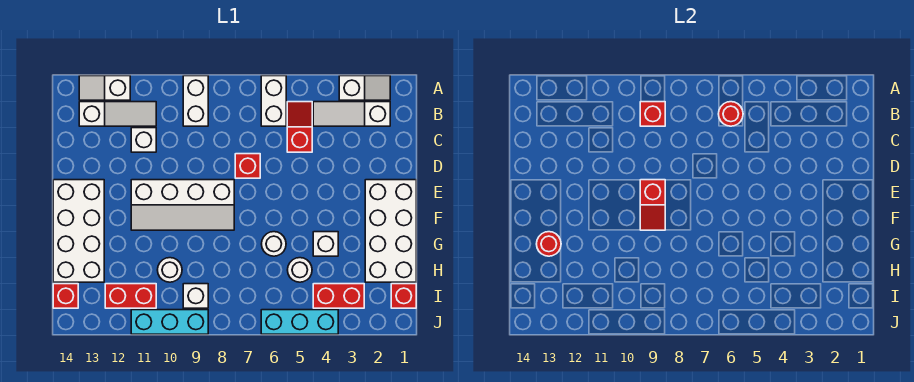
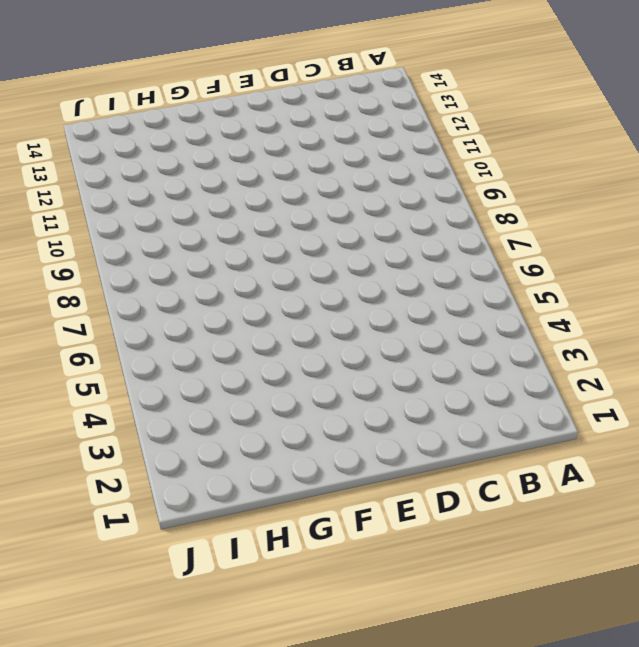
none -> white 1x2 slope [339,76,390,100]
none -> white 1x2 brick [261,76,286,126]
none -> white 1x2 brick [183,76,208,126]

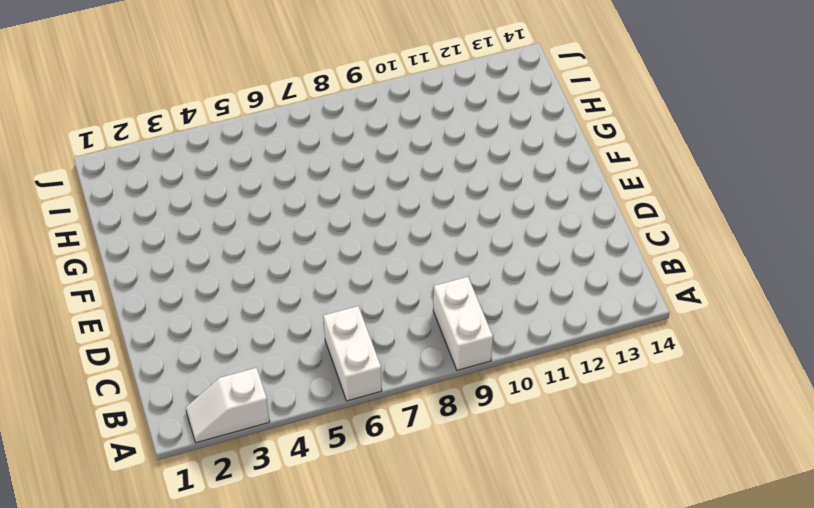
none -> white 1x2 slope [79,76,130,100]
none -> white 1x3 slope [313,102,390,126]
none -> red 1x2 slope [287,102,312,152]

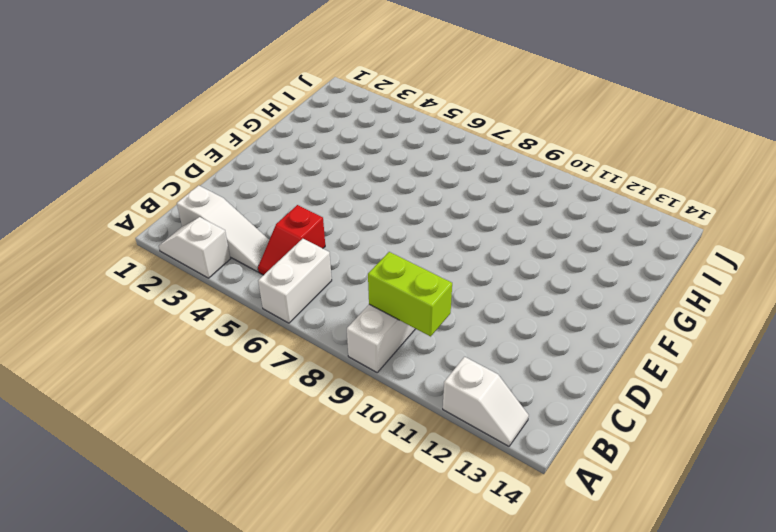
lime 1x2 brick [368,252,452,336] -> red 1x1 brick [640,102,665,126]
none -> white 1x3 slope [79,102,156,126]
none -> white 1x1 brick [131,128,156,152]
none -> red 1x1 brick [235,154,260,178]

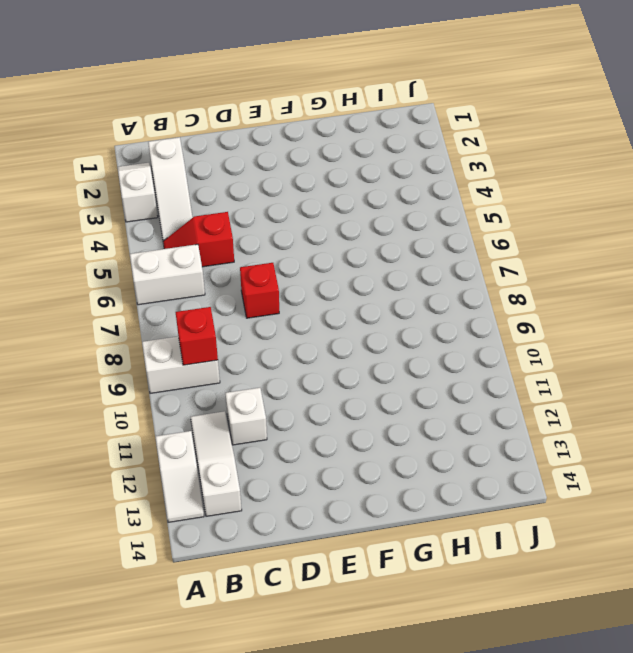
none -> white 2x4 brick [365,180,416,282]
none -> white 2x4 slope [131,180,234,230]
none -> white 2x4 brick [53,180,104,282]

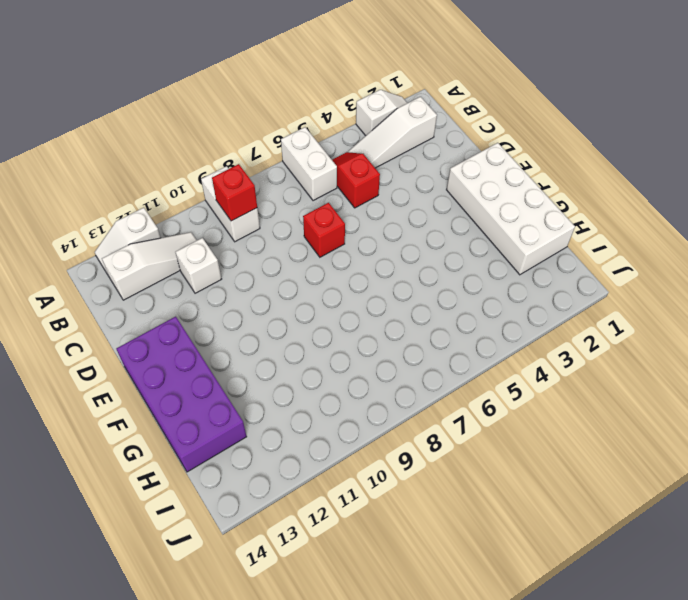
purple 2x4 brick [116,317,247,472] -> white 2x4 brick [53,180,104,282]
none -> white 2x4 slope [131,180,234,230]
none -> white 1x1 brick [313,232,338,256]
none -> white 1x1 round brick [262,232,286,256]

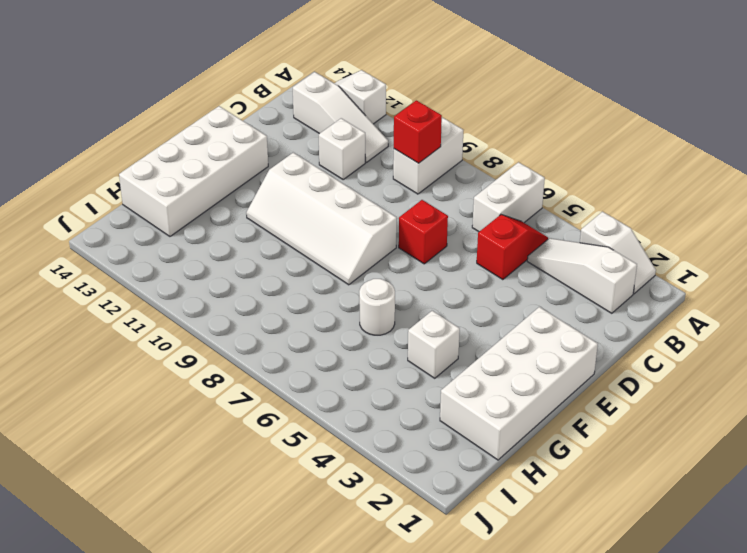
none -> white 1x1 round brick [288,258,312,282]
none -> white 1x1 round brick [158,258,182,282]
none -> red 1x1 brick [391,284,416,308]

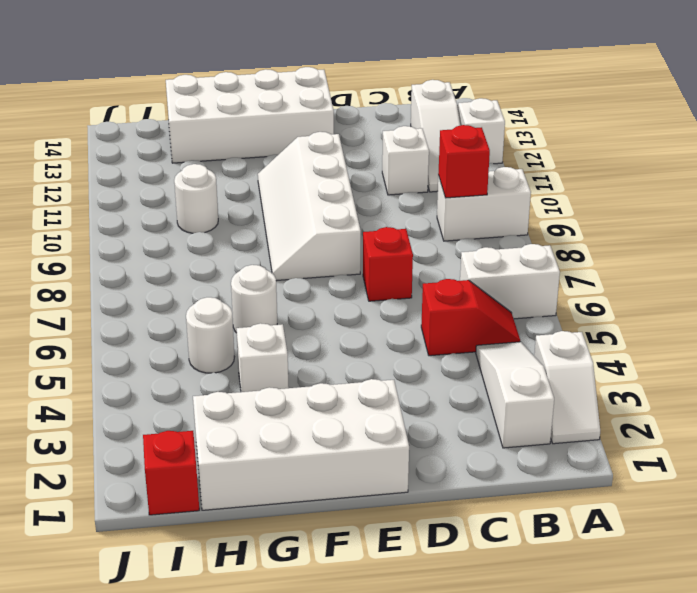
none -> red 1x2 brick [313,284,364,308]
none -> white 1x1 brick [183,284,208,308]
none -> red 1x2 brick [105,284,156,308]

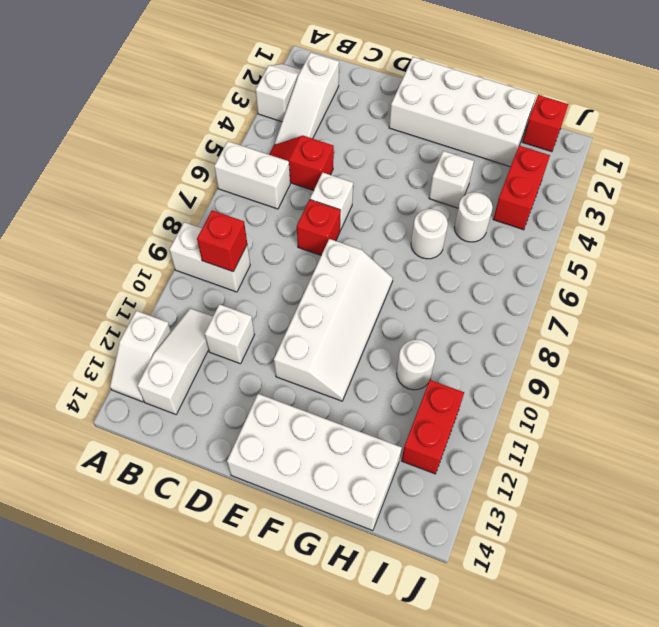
white 1x1 brick [310,173,353,230] -> white 1x1 brick moved to [183,284,208,308]
none -> red 1x1 brick [53,284,78,308]
none -> cyan 1x3 brick [261,310,338,334]
none -> cyan 1x3 brick [131,310,208,334]

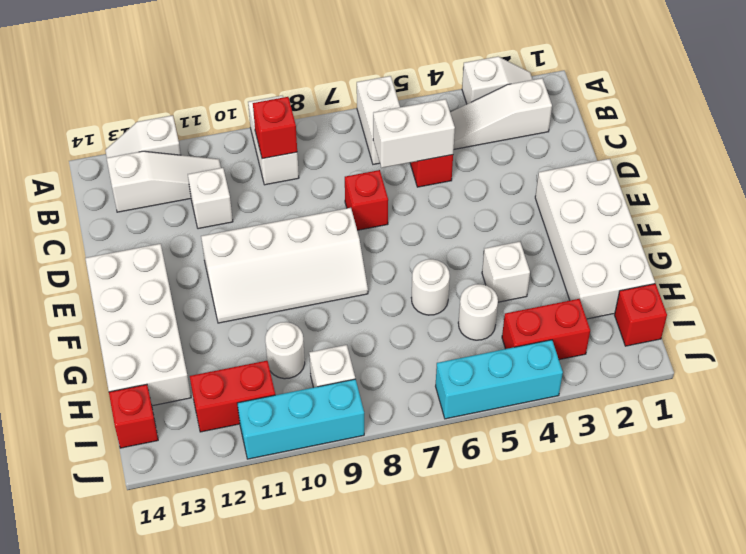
white 1x2 brick [373,99,455,168] -> none
none -> red 1x1 round brick [719,102,743,126]
none -> red 1x2 slope [640,180,665,230]
none -> red 1x1 round brick [537,232,561,256]

